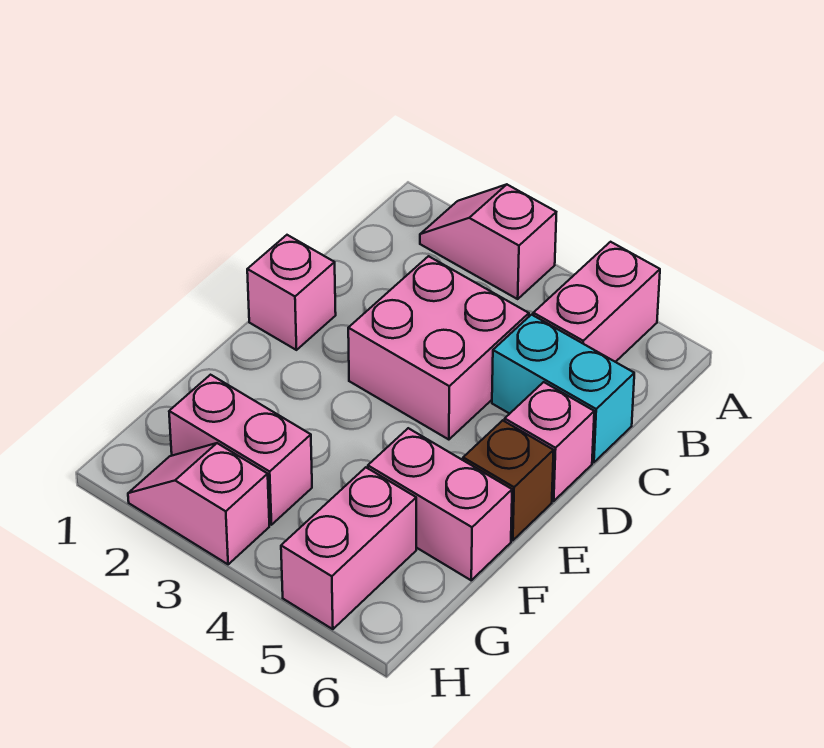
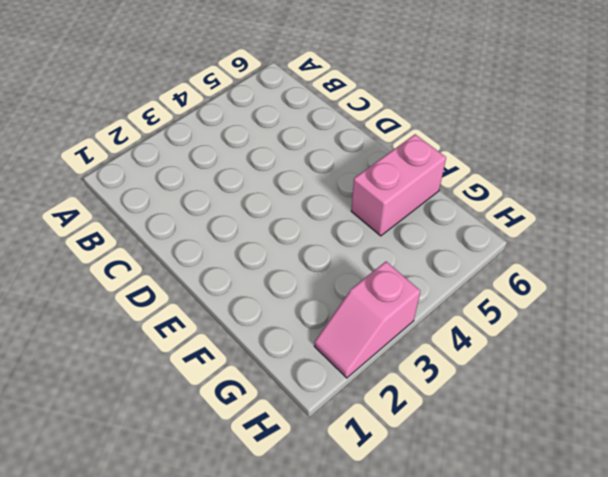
none -> pink 1x2 slope [420,185,556,299]
none -> pink 1x2 brick [533,242,660,362]

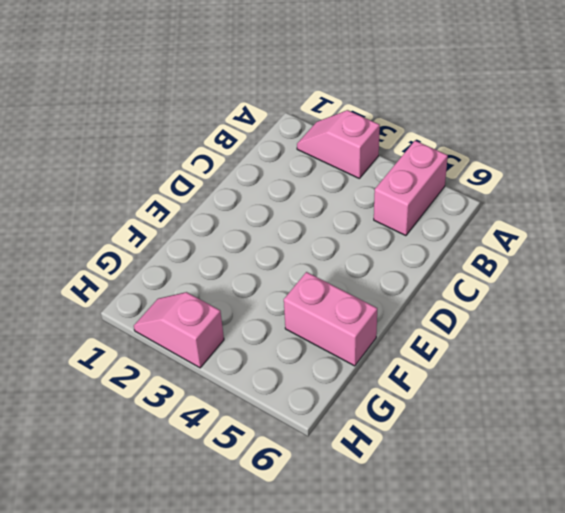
none -> pink 2x2 brick [348,256,529,440]
none -> cyan 1x2 brick [492,315,634,462]

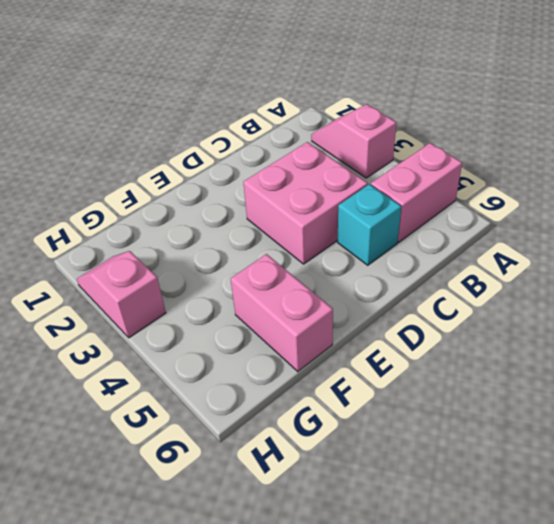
cyan 1x1 brick [338,184,401,265] -> cyan 1x2 brick [492,315,634,462]
none -> pink 1x1 brick [247,235,336,350]
none -> pink 1x1 brick [505,382,594,501]

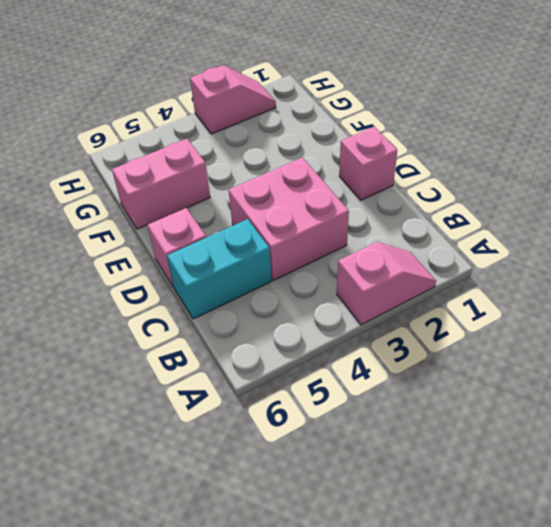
none -> pink 1x2 brick [533,242,660,362]
none -> brown 1x1 brick [463,420,554,540]

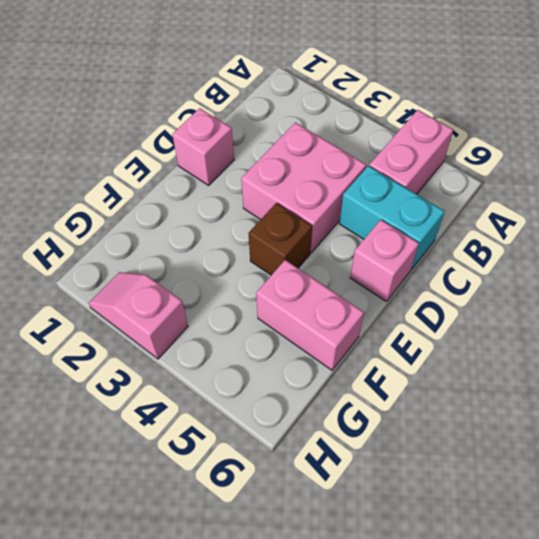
brown 1x1 brick [248,203,312,275] -> brown 1x1 brick moved to [463,420,554,540]
none -> pink 1x2 slope [420,185,556,299]
none -> pink 1x2 brick [169,375,312,525]

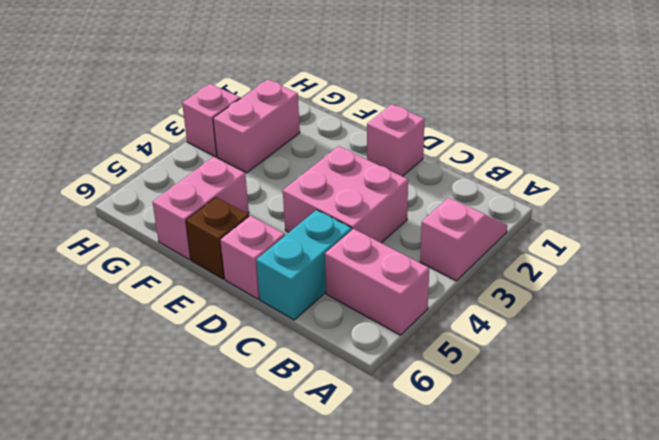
none -> pink 1x2 brick [281,467,416,629]

